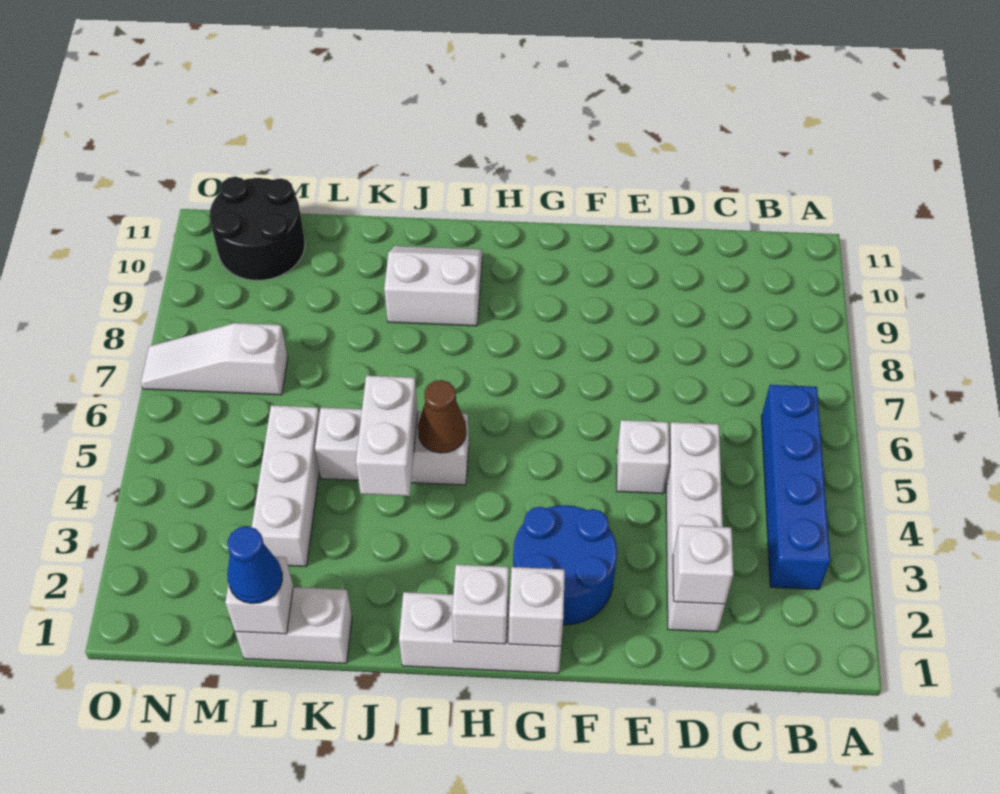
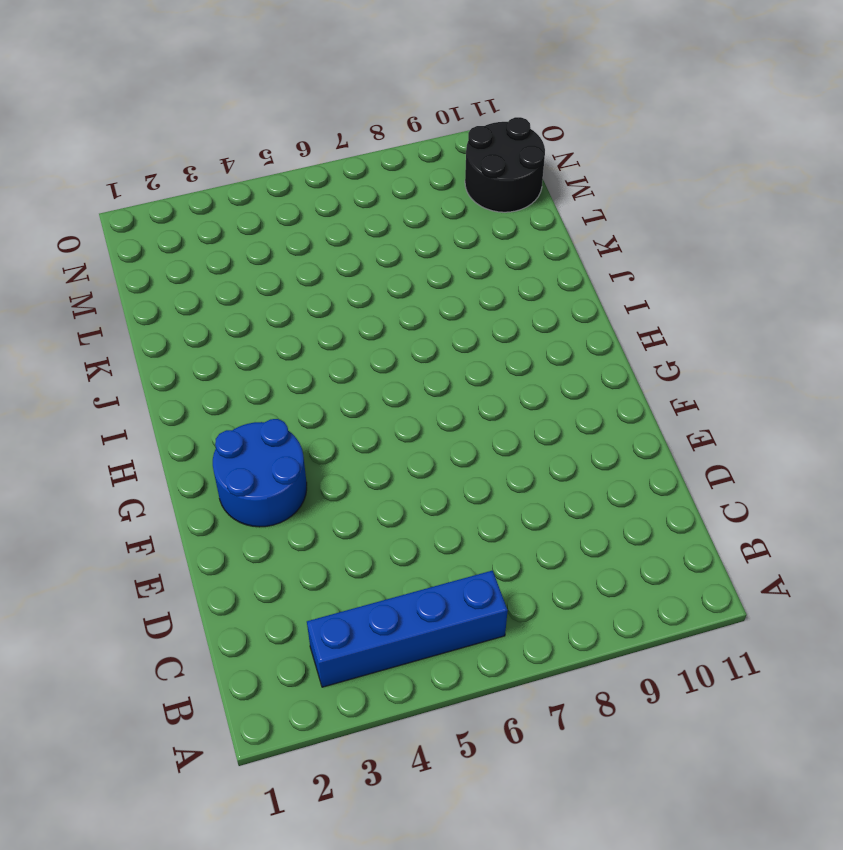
none -> white 1x4 brick [666,422,725,632]
none -> white 1x1 brick [617,420,669,494]
none -> white 1x3 brick [399,592,561,673]

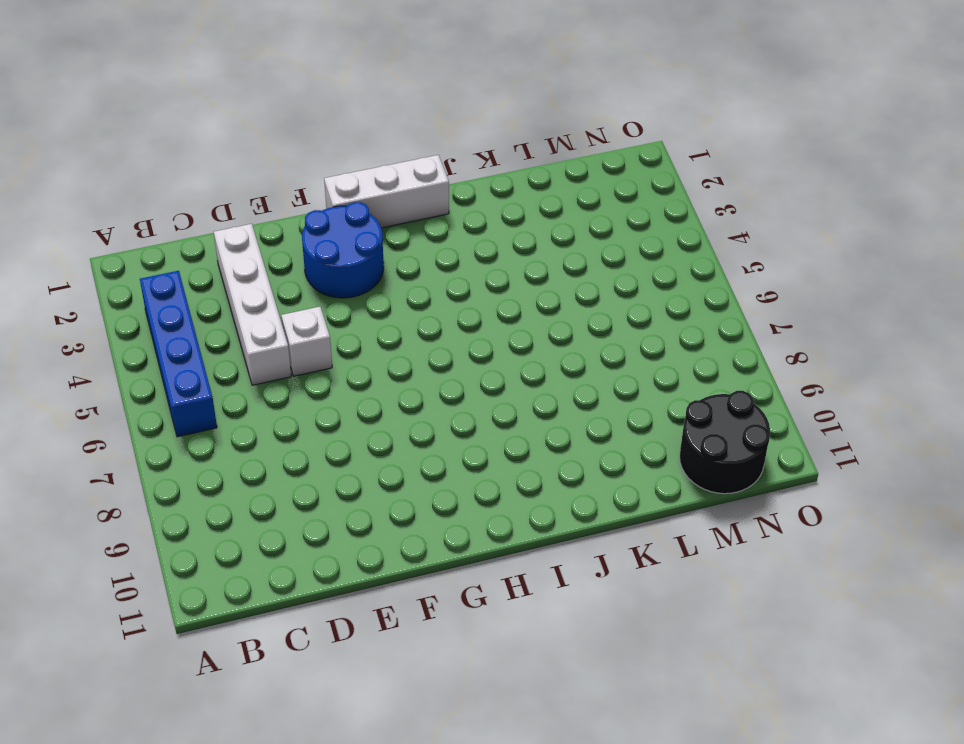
none -> white 1x3 brick [315,408,469,485]
none -> white 2x2 slope [384,246,482,326]
none -> white 1x2 brick [235,587,352,663]

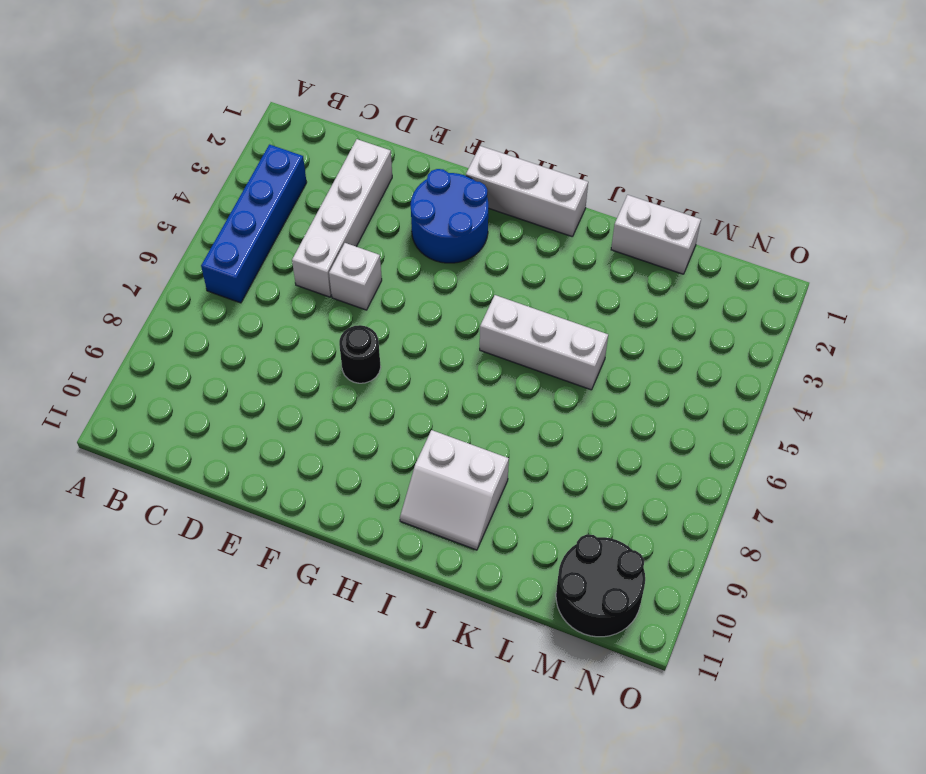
black 1x1 round brick [339,325,381,383] -> none
none -> white 1x3 brick [252,405,319,566]
none -> white 1x3 slope [141,323,288,395]
none -> white 1x1 brick [673,525,733,604]

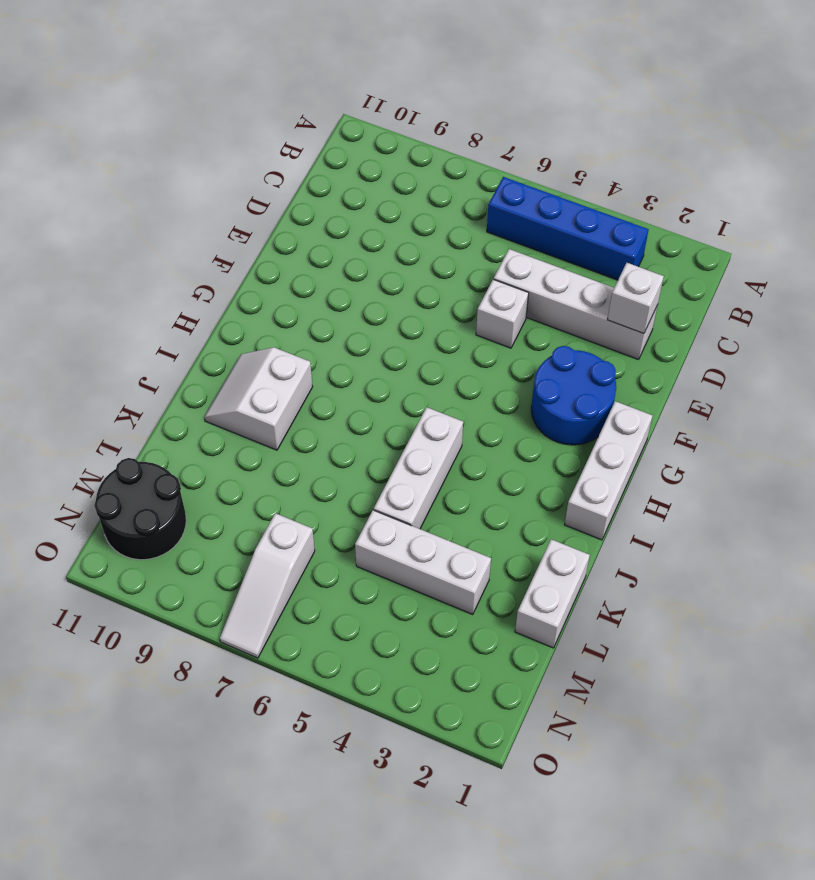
none -> white 1x1 brick [509,567,565,646]
none -> white 1x1 brick [452,565,509,644]
none -> brown 1x1 cone [418,380,466,453]

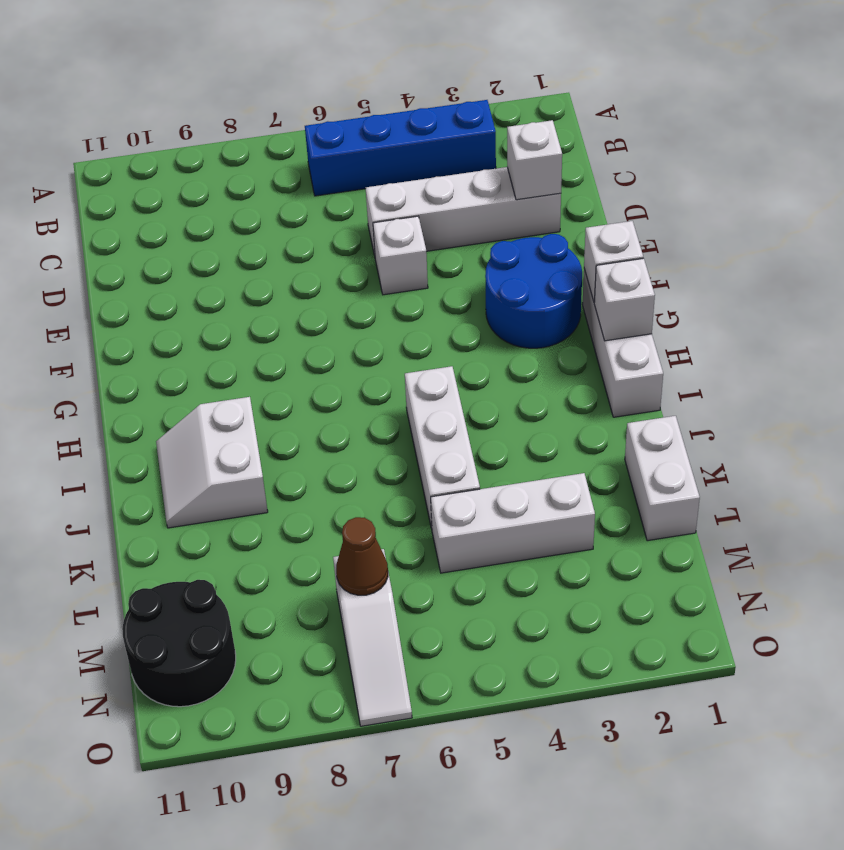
brown 1x1 cone [336,517,388,595] -> brown 1x1 cone moved to [418,380,466,453]
none -> white 1x2 brick [356,376,418,496]
none -> white 1x1 brick [225,556,293,634]
none -> blue 1x1 cone [227,526,282,603]

